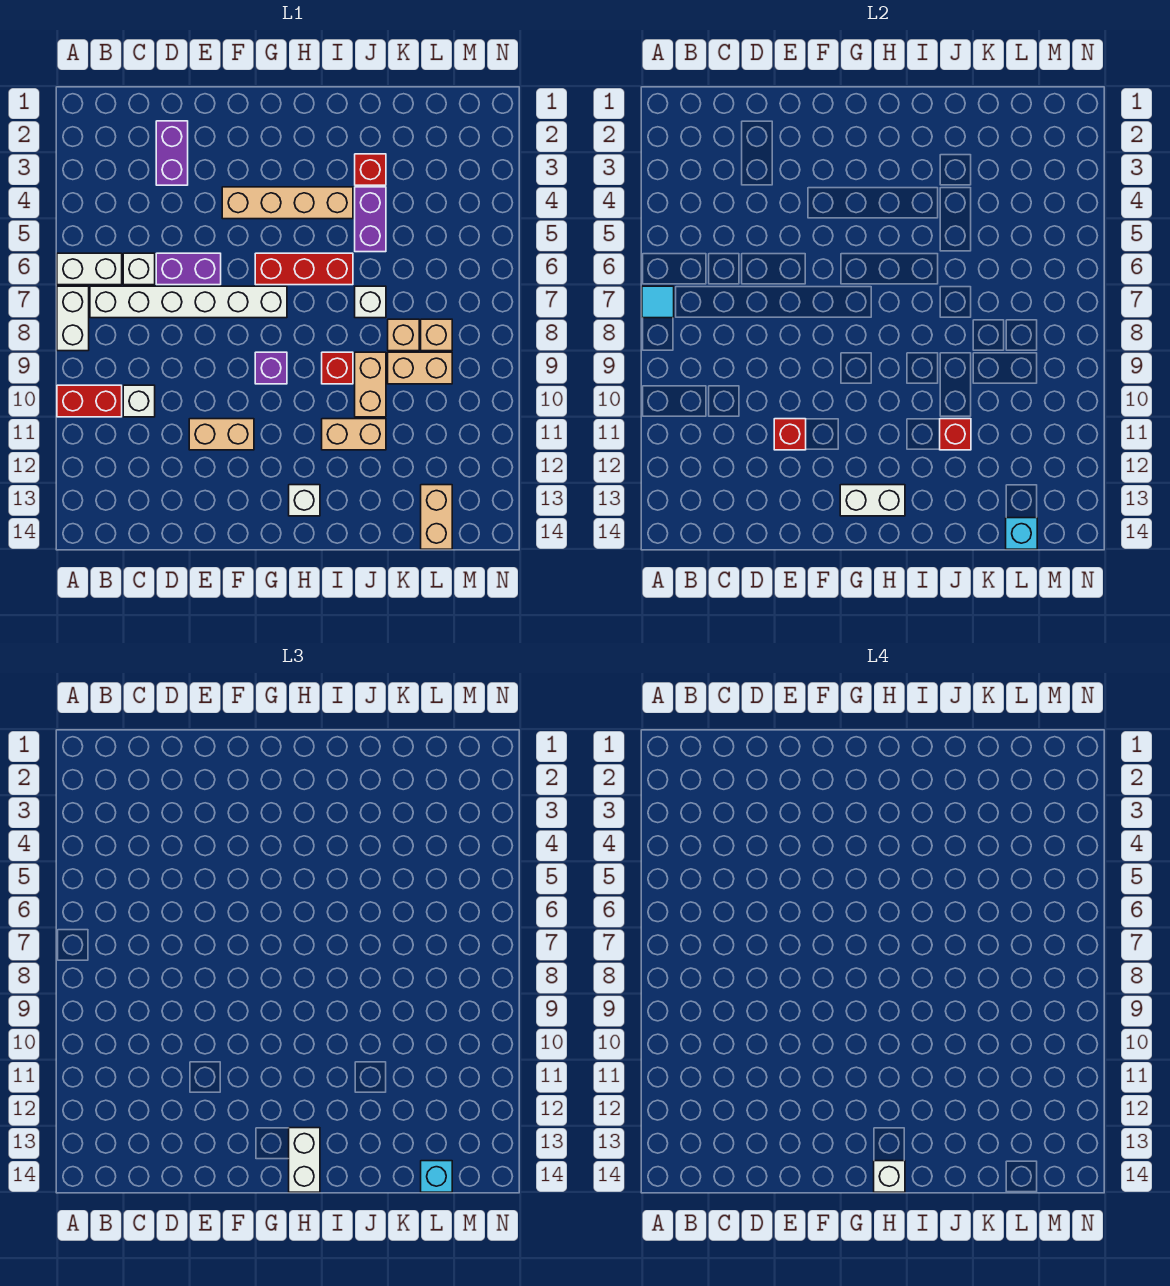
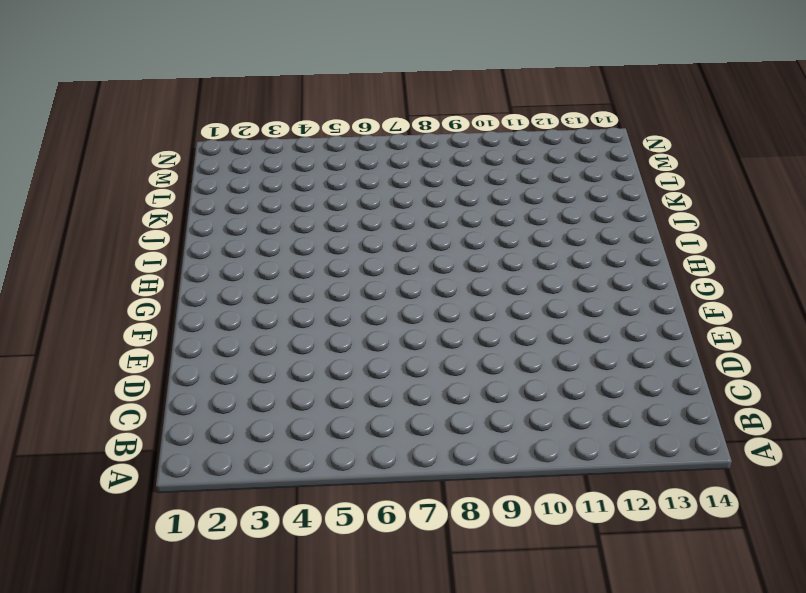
none -> white 1x2 brick [57,253,122,285]
none -> white 1x2 brick [57,286,89,351]
none -> red 1x2 brick [57,385,122,417]
none -> white 1x6 brick [90,286,287,318]

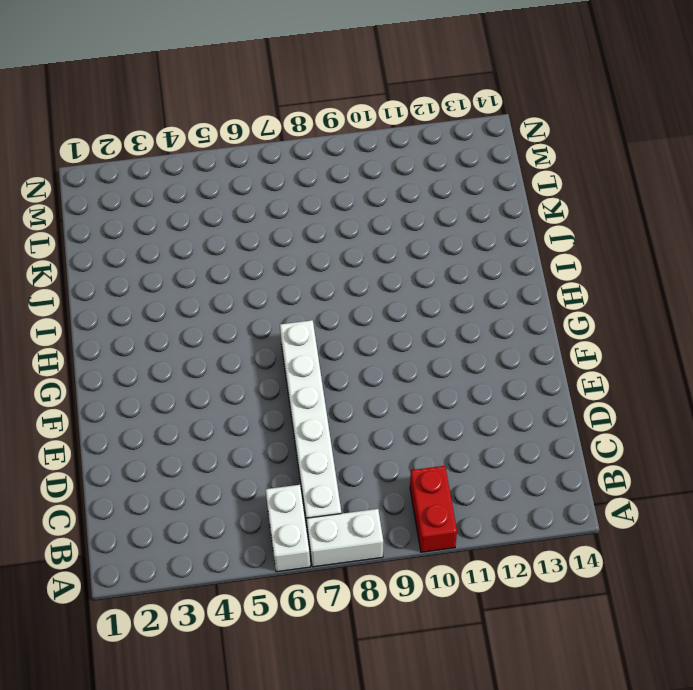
none -> white 1x1 brick [123,253,155,285]
none -> white 1x1 brick [123,385,155,417]
none -> purple 1x2 brick [156,121,188,185]
none -> purple 1x2 brick [156,253,221,285]

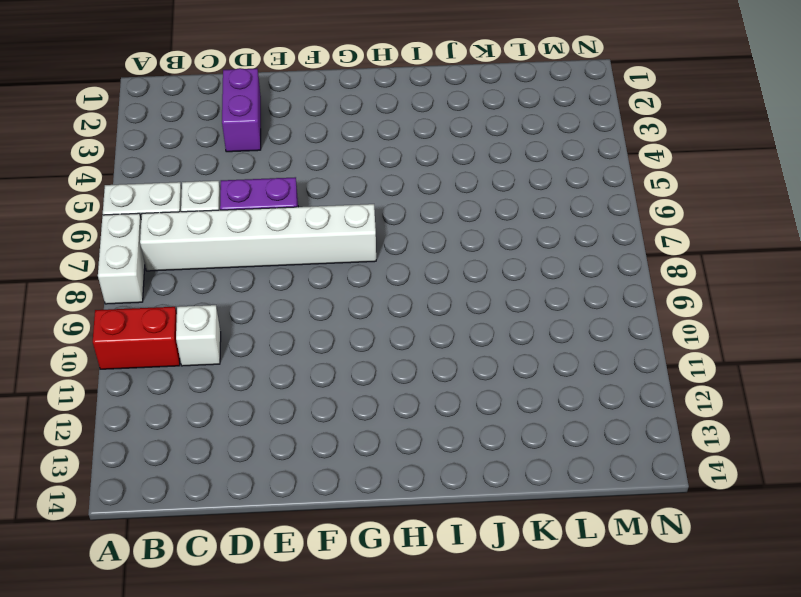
none -> tan 1x2 brick [189,419,254,450]
none -> tan 1x4 brick [222,187,353,219]
none -> red 1x3 brick [255,253,353,285]
none -> purple 1x1 brick [255,352,287,384]

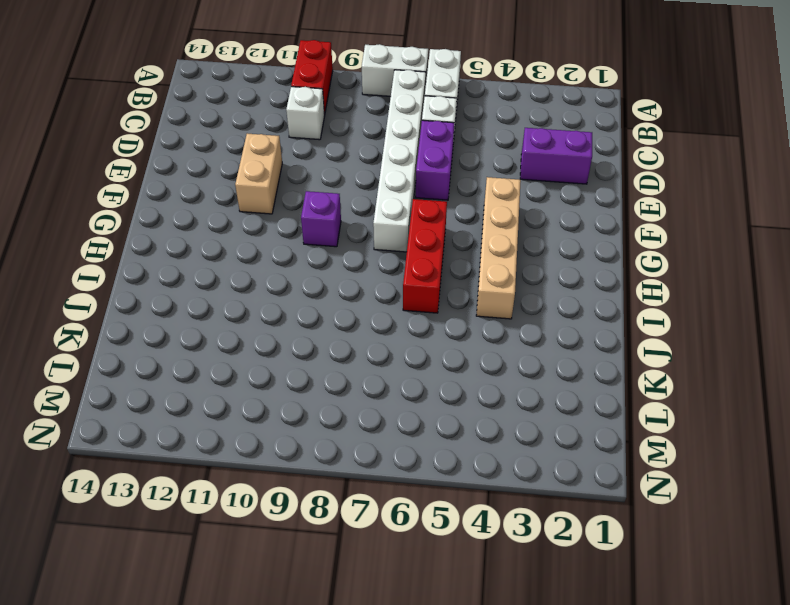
none -> white 1x1 brick [289,485,320,516]
none -> red 1x1 brick [322,352,353,384]
none -> tan 1x2 brick [322,419,386,450]
none -> red 1x1 brick [355,154,386,185]

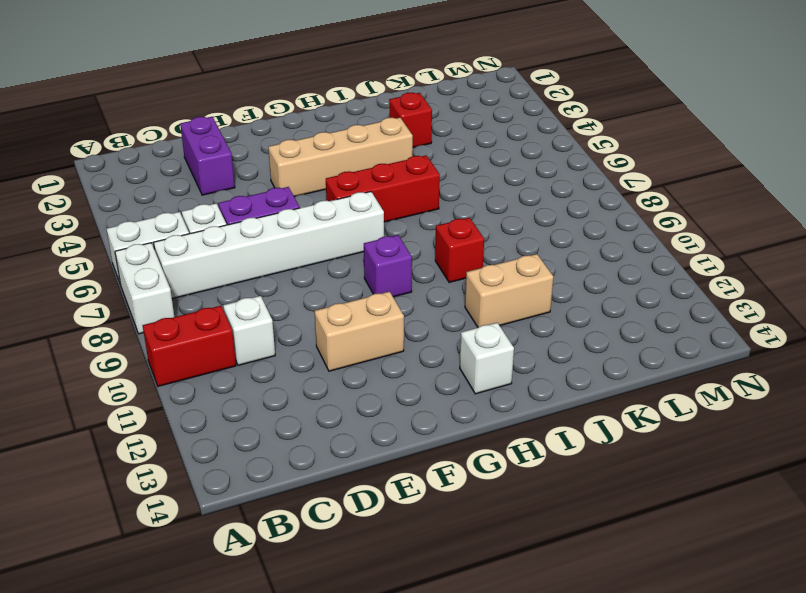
none -> purple 1x2 brick [355,187,386,252]
none -> white 1x1 brick [355,286,386,318]
none -> tan 1x2 brick [355,352,386,417]
none -> tan 1x1 brick [388,319,419,351]

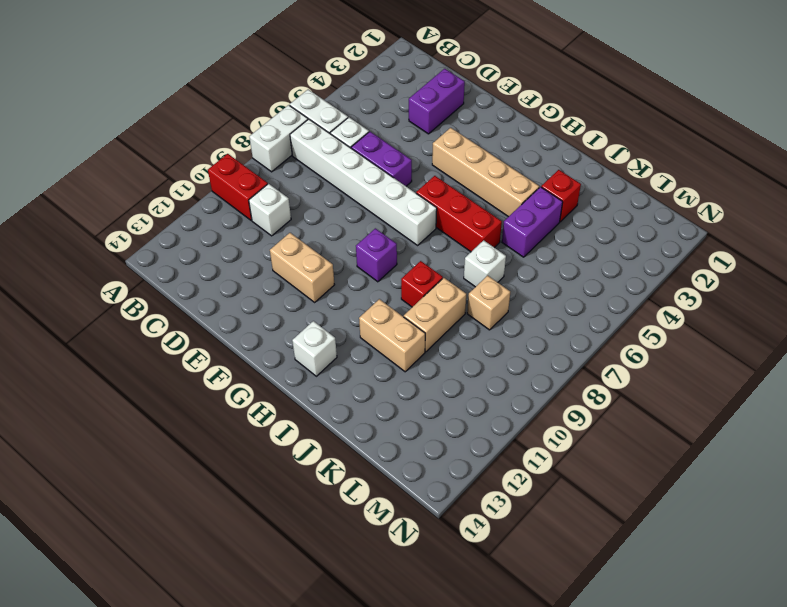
none -> tan 1x2 brick [388,352,452,384]
none -> tan 1x1 brick [421,319,452,351]
none -> tan 1x2 brick [421,485,452,549]
none -> cyan 1x1 tile [642,286,674,318]

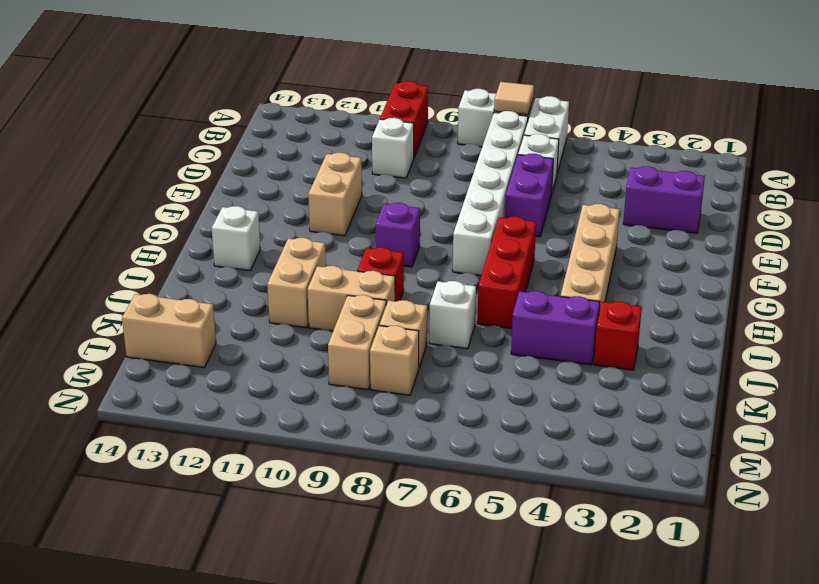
tan 1x1 tile [494,82,534,115] -> cyan 1x1 tile [642,286,674,318]
none -> red 1x1 brick [774,419,806,450]
none -> white 1x2 brick [840,485,905,516]
none -> red 1x1 brick [940,419,971,450]
none -> cyan 1x1 brick [1006,518,1037,549]

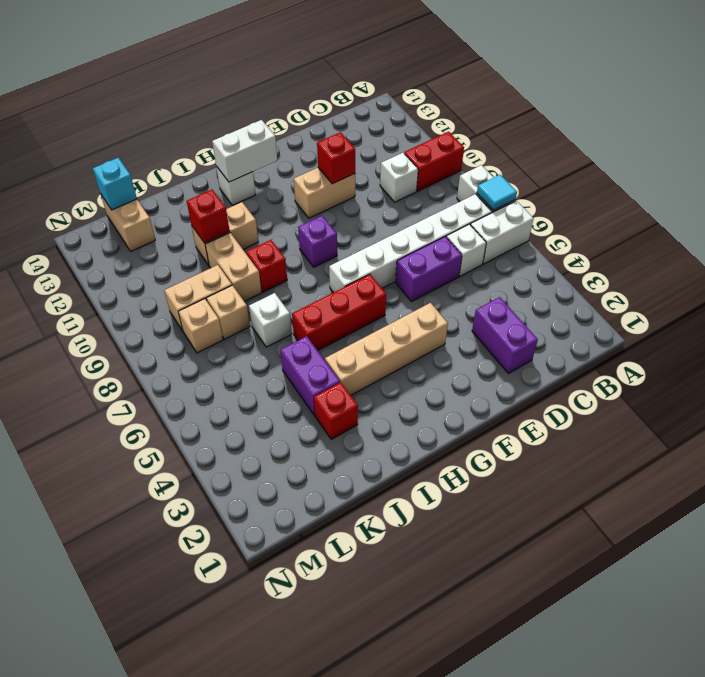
none -> white 1x2 brick [289,1128,320,1192]
none -> cyan 1x1 brick [421,1161,452,1192]
none -> white 1x1 brick [874,1161,905,1192]

